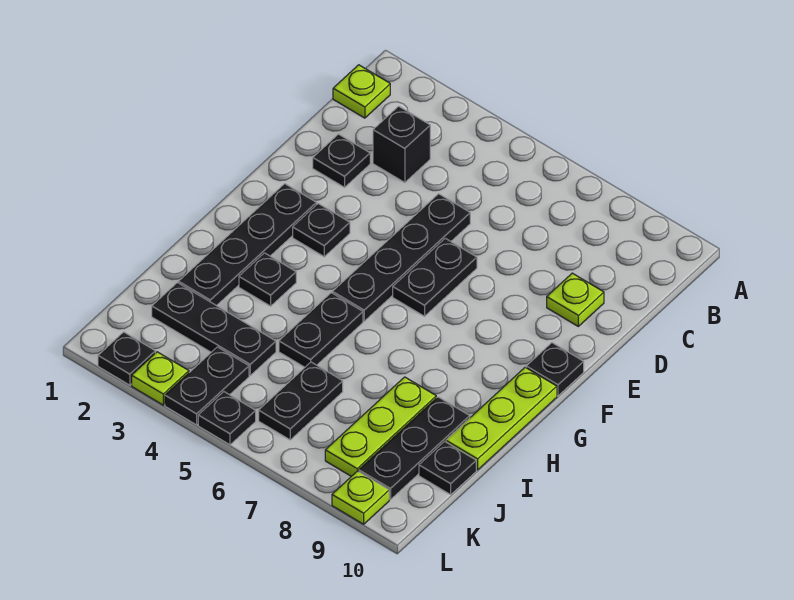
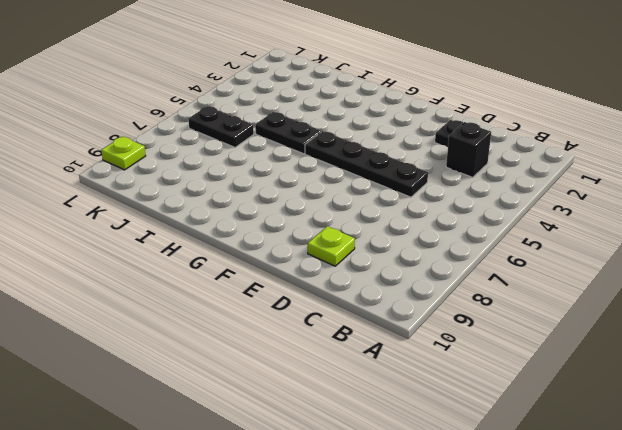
none -> lime 1x1 plate [333,65,390,118]
none -> black 1x2 plate [393,238,477,316]
none -> black 1x4 plate [179,184,317,306]

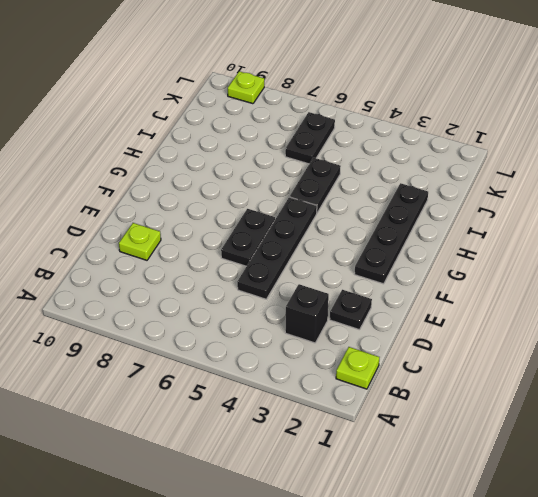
none -> black 1x1 plate [293,204,350,257]
none -> black 1x1 plate [526,343,584,396]
none -> lime 1x3 plate [446,367,557,470]

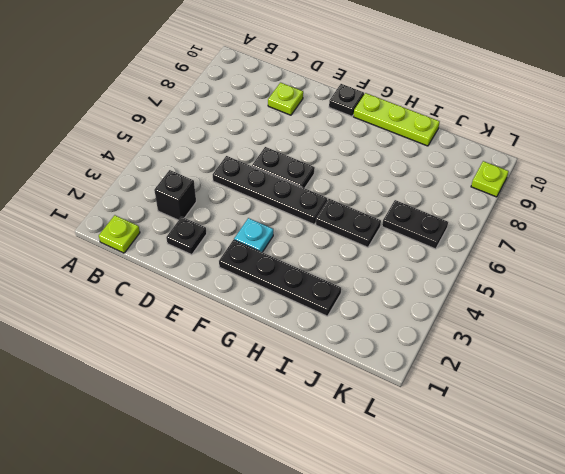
cyan 1x1 plate [234,218,273,252] -> black 1x1 plate [293,204,350,257]
none -> black 1x1 plate [239,253,296,306]
none -> lime 1x3 plate [325,377,436,476]
none -> black 1x3 plate [359,397,470,500]

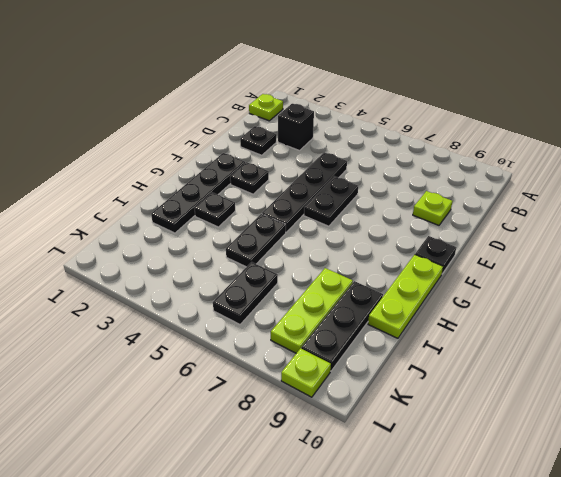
none -> black 1x3 plate [152,283,276,375]
none -> black 1x1 plate [419,442,476,495]
none -> black 1x2 plate [165,347,249,425]

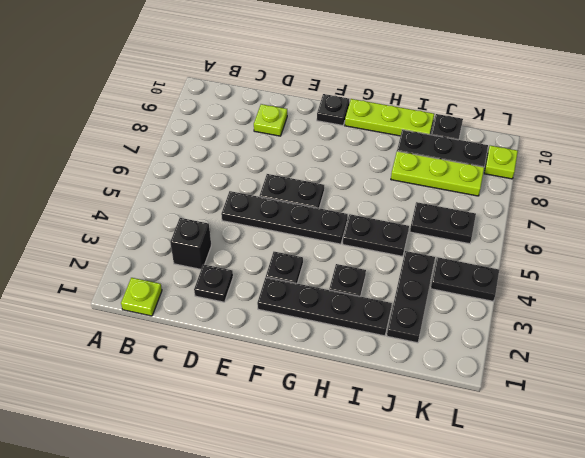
none -> black 1x1 plate [98,332,155,385]
none -> lime 1x1 plate [132,352,189,405]
none -> black 1x1 plate [198,392,256,445]

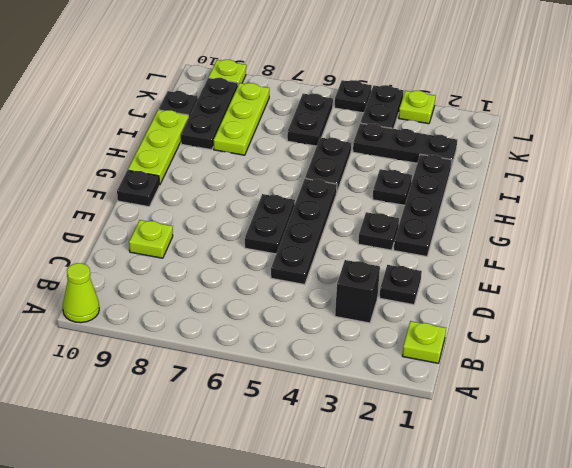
lime 1x1 cone [63,263,99,323] -> none
none -> black 1x1 plate [98,332,155,385]

